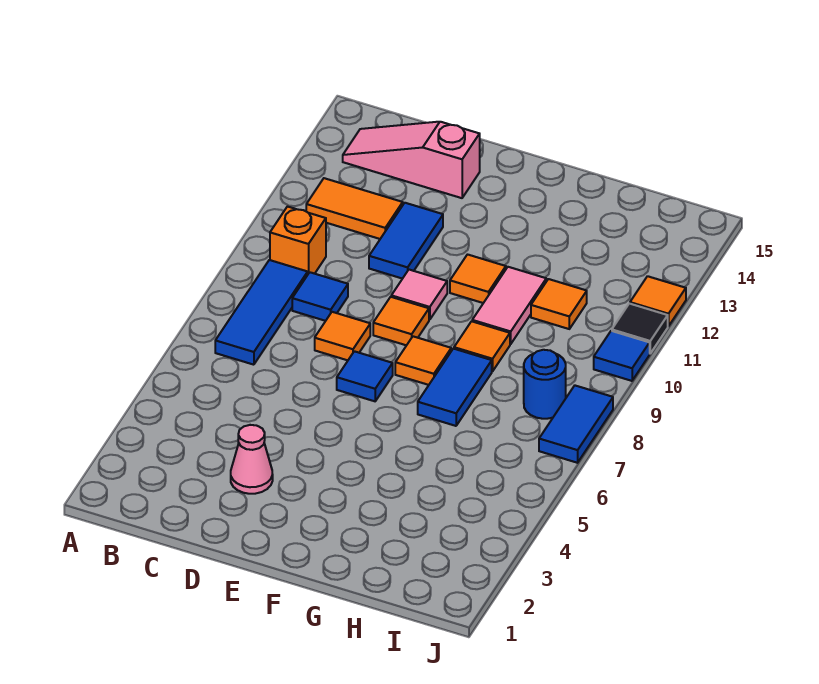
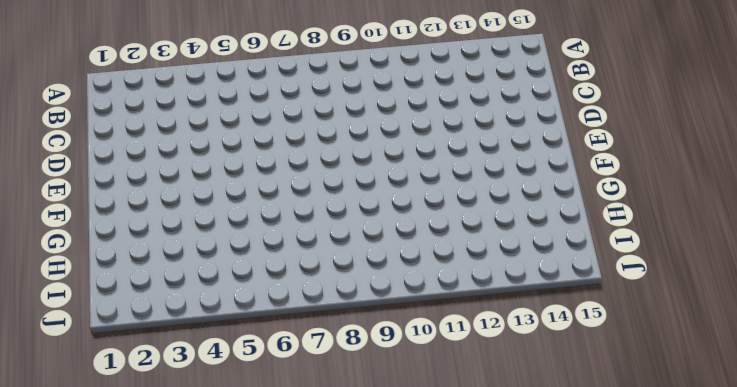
none -> blue 1x3 tile [215,260,308,365]
none -> orange 1x1 brick [270,207,326,274]
none -> orange 1x2 tile [306,178,403,239]

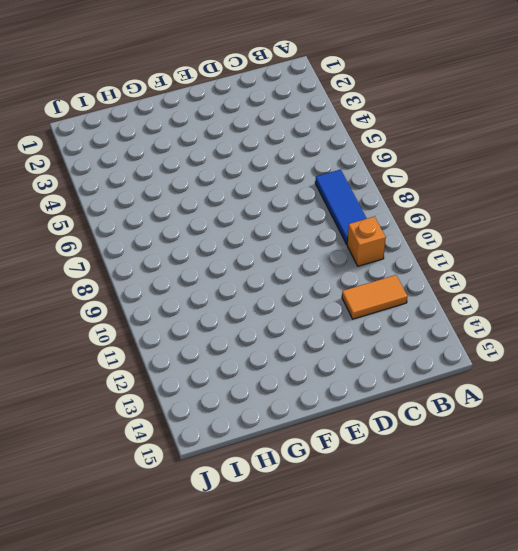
none -> pink 1x3 slope [343,122,480,198]
none -> blue 1x1 tile [292,272,348,321]
none -> pink 1x1 cone [231,425,273,494]

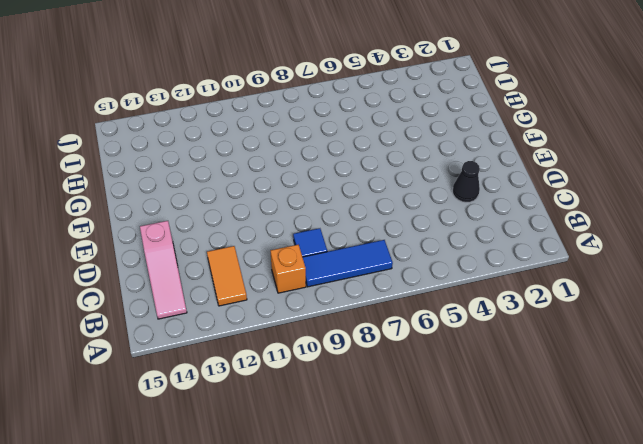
black 1x1 cone [452,161,480,202] -> pink 1x1 cone [231,425,273,494]
none -> orange 1x1 tile [315,312,370,360]
none -> blue 1x2 tile [369,203,443,279]
none -> blue 1x1 tile [337,351,393,401]

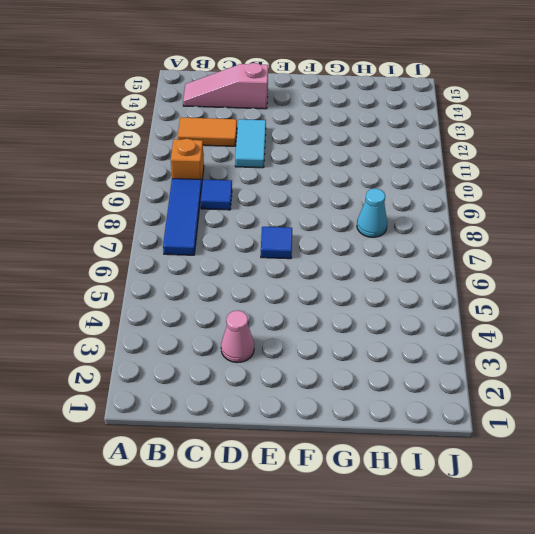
cyan 1x2 tile [235,119,266,168] -> blue 1x2 tile [369,203,443,279]
cyan 1x1 cone [357,188,387,237] -> none
none -> orange 1x1 tile [315,312,370,360]
none -> orange 1x1 tile [373,297,429,345]
none -> pink 1x1 tile [391,270,447,320]

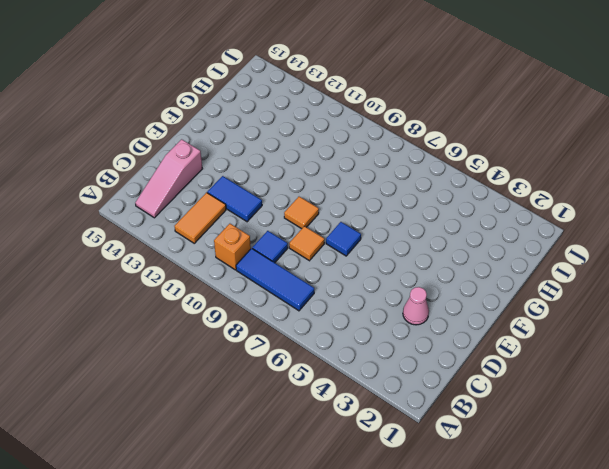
none -> pink 1x1 tile [391,270,447,320]
none -> orange 1x1 tile [395,336,451,385]
none -> orange 1x1 tile [450,255,506,303]

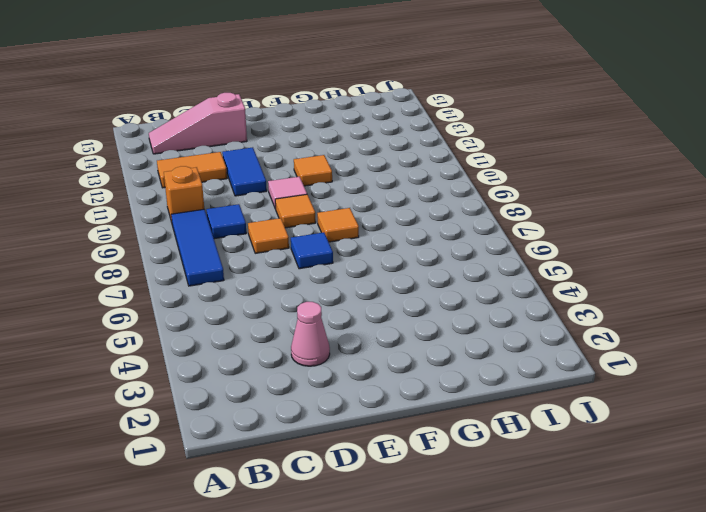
none -> blue 1x2 tile [418,349,492,426]
none -> orange 1x1 tile [454,321,510,371]
none -> pink 1x2 tile [472,267,546,344]

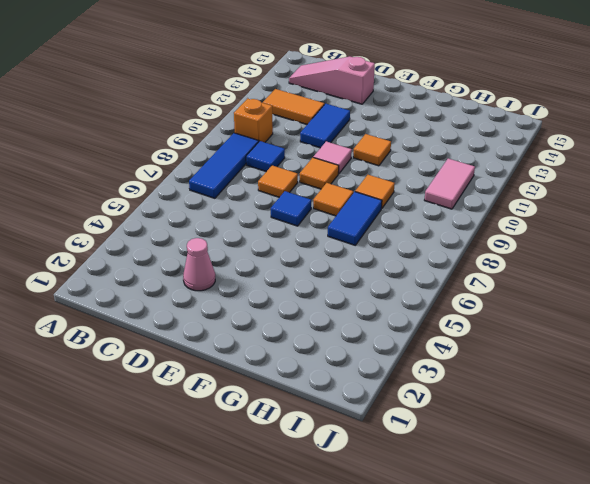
pink 1x2 tile [425,159,475,209] -> pink 1x2 tile moved to [472,267,546,344]
none -> orange 1x1 tile [531,279,587,329]
none -> blue 1x1 round brick [524,350,566,419]
none -> blue 1x2 tile [539,386,613,463]

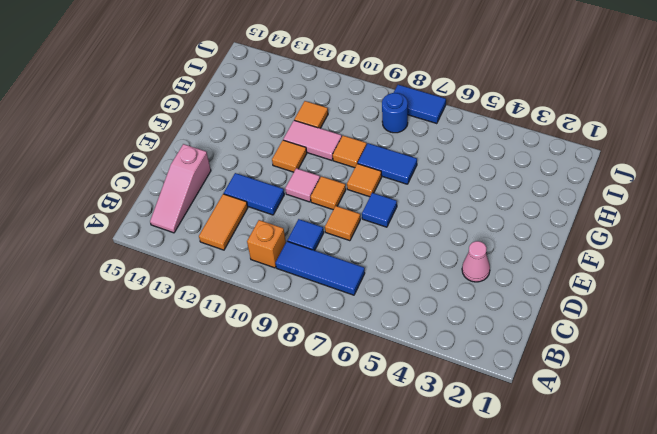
none -> blue 1x1 tile [594,331,650,381]
none -> black 1x1 tile [612,304,668,353]
none -> orange 1x1 tile [630,276,686,326]

